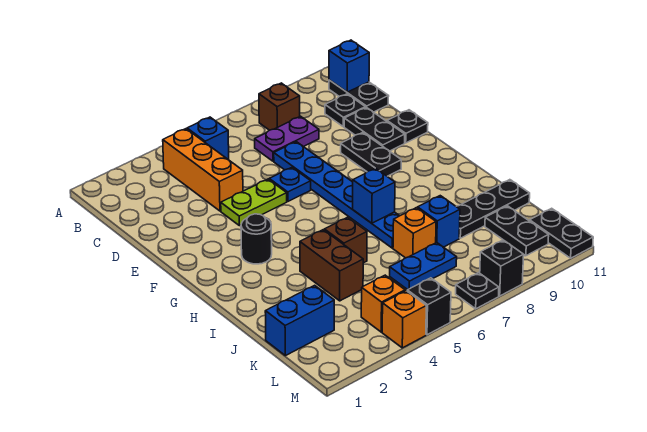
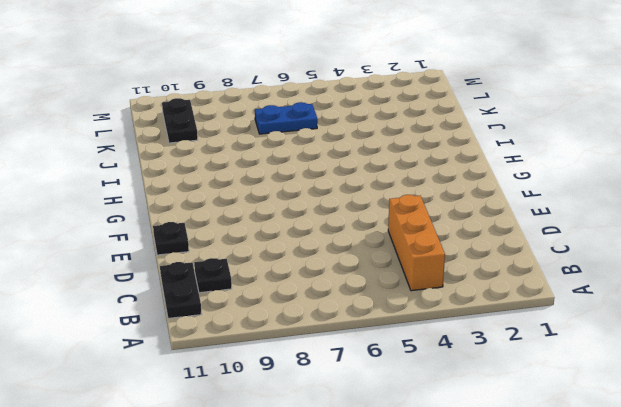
none -> blue 1x1 brick [187,117,229,160]
none -> brown 1x1 brick [259,83,300,130]
none -> purple 1x2 plate [255,116,319,161]

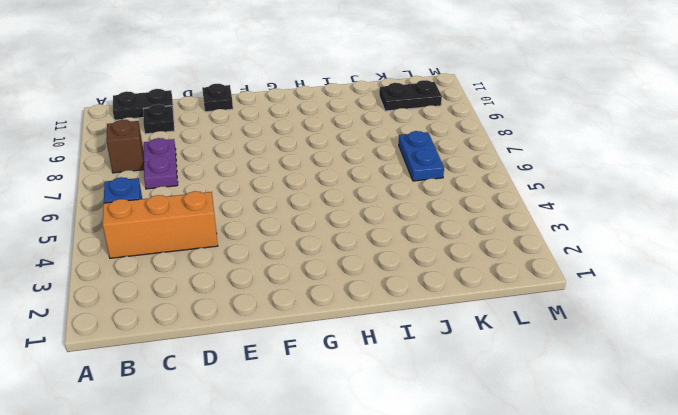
none -> blue 1x6 plate [274,142,399,248]
none -> black 1x2 plate [344,107,405,151]
none -> lime 1x2 plate [221,179,287,226]

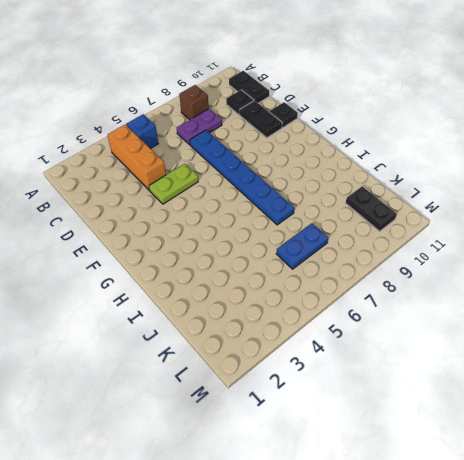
none -> blue 1x1 plate [269,168,311,201]
none -> black 1x2 plate [341,133,401,176]
none -> black 1x1 round brick [241,214,272,264]

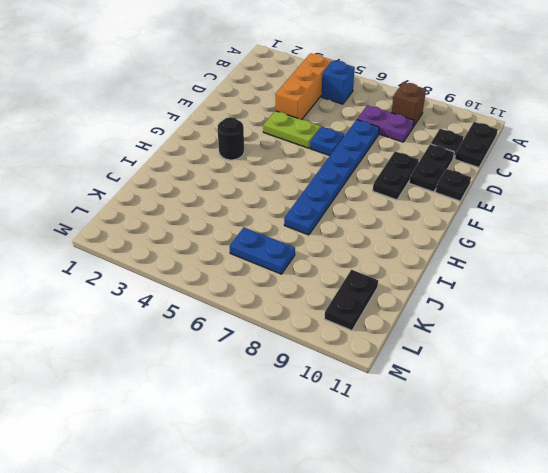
none -> brown 1x2 brick [300,230,363,301]
none -> brown 1x1 brick [324,217,367,263]
none -> orange 1x1 brick [393,208,436,258]

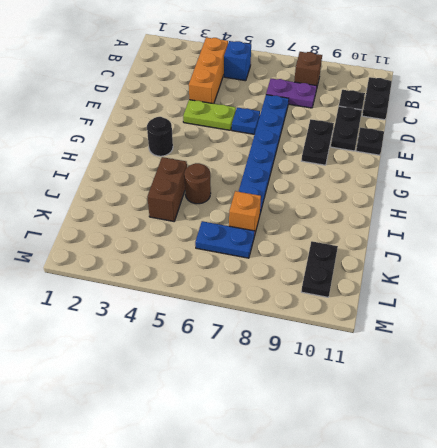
brown 1x1 round brick [184,163,211,204] -> brown 1x1 brick [324,217,367,263]
none -> blue 1x1 brick [418,196,460,247]
none -> black 1x3 plate [456,180,530,238]
none -> blue 1x2 brick [265,285,334,356]

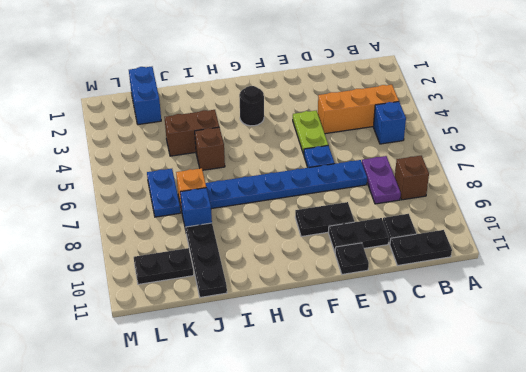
none -> orange 1x1 brick [361,275,405,332]
none -> black 1x2 plate [530,208,593,258]
none -> orange 1x1 brick [382,291,426,348]

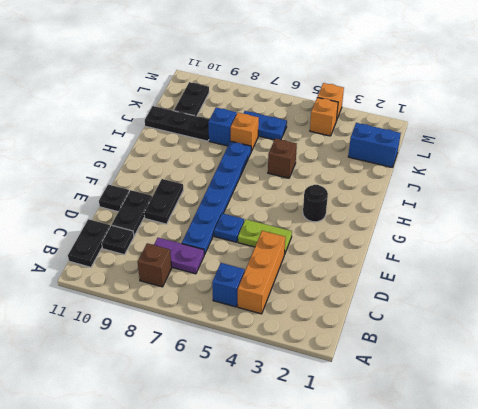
none -> brown 1x2 brick [300,230,363,301]
none -> black 1x2 plate [530,208,593,258]
none -> black 1x1 brick [407,278,451,335]

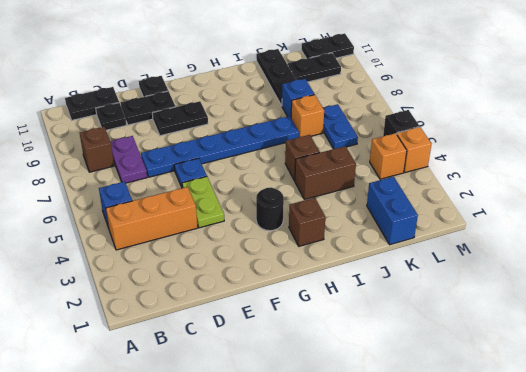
brown 1x1 brick [289,198,325,246] -> none
none -> black 1x1 plate [456,273,499,309]
none -> black 1x1 brick [480,240,524,296]
none -> blue 1x1 brick [329,40,369,92]

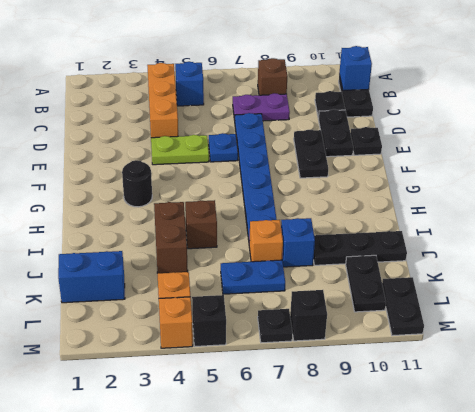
none -> blue 1x1 brick [353,168,395,223]

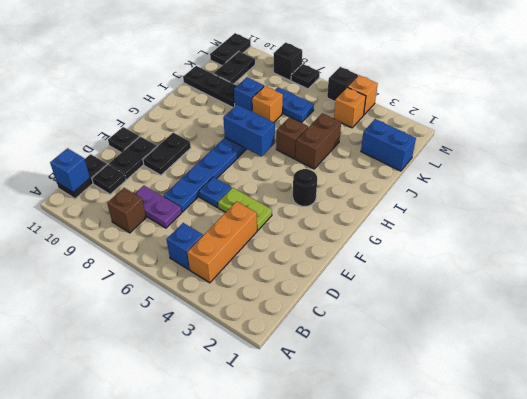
blue 1x2 brick [223,105,275,156] -> blue 1x1 brick [353,168,395,223]

